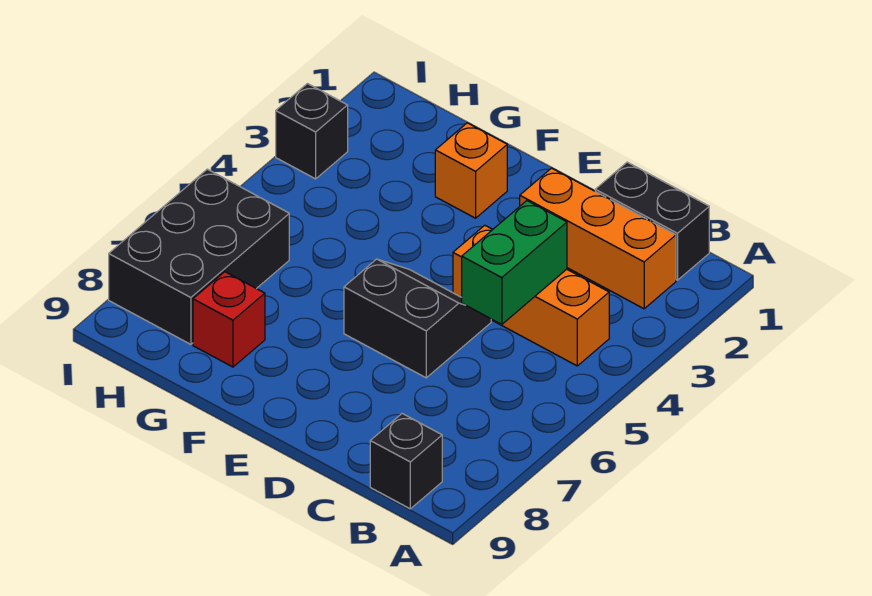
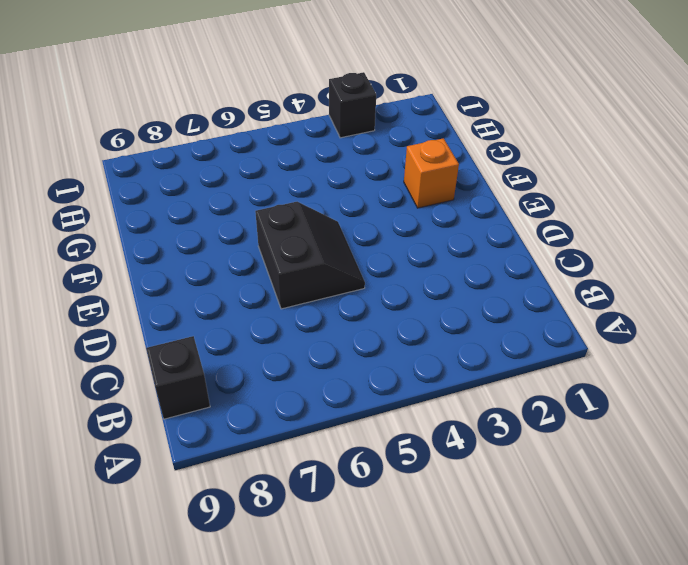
none -> black 1x2 brick [595,162,709,280]
none -> orange 1x3 brick [520,168,676,309]

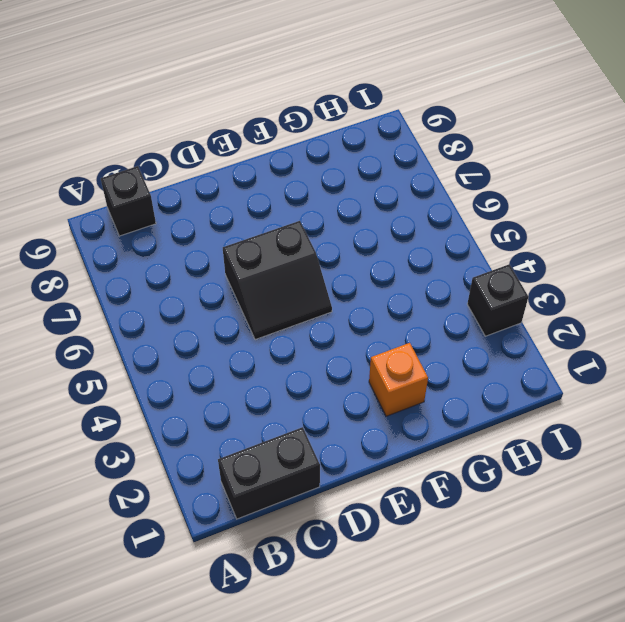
none -> orange 1x3 brick [520,168,676,309]
none -> orange 1x3 brick [453,225,609,366]

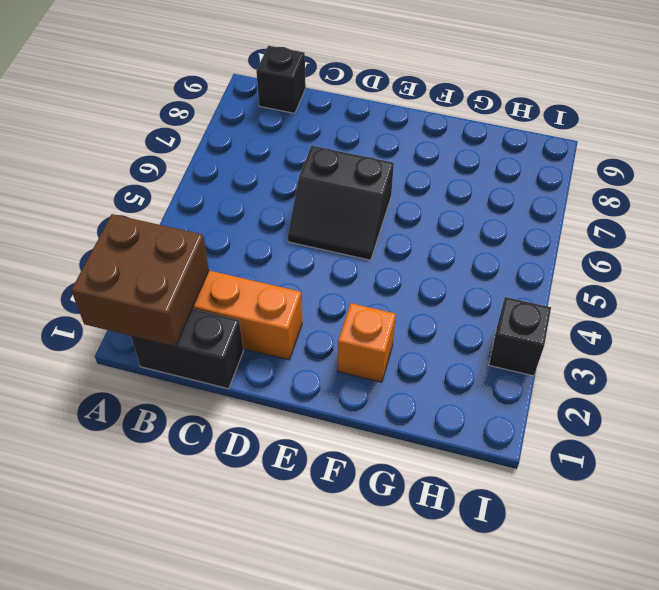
brown 2x2 brick [71,214,209,347] -> none
none -> orange 1x3 brick [453,225,609,366]
none -> red 1x1 brick [193,272,265,367]

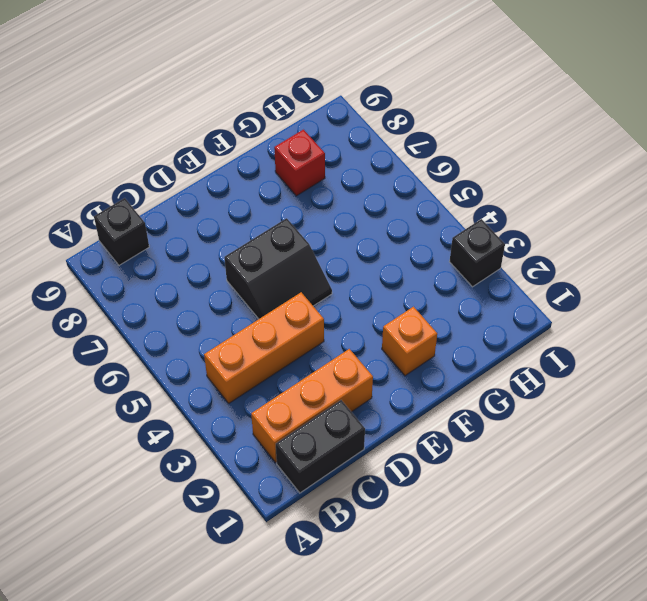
none -> black 2x3 brick [109,169,289,344]
none -> green 1x2 brick [462,201,567,324]

